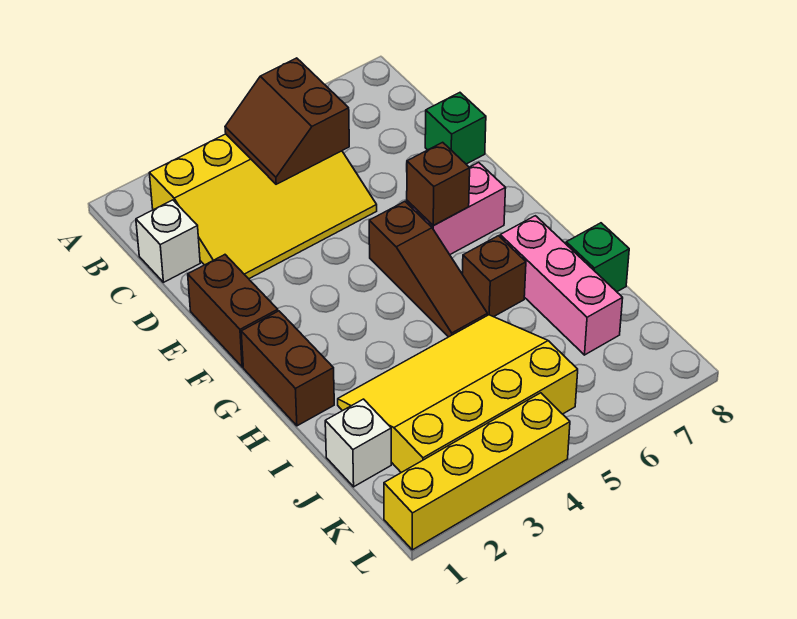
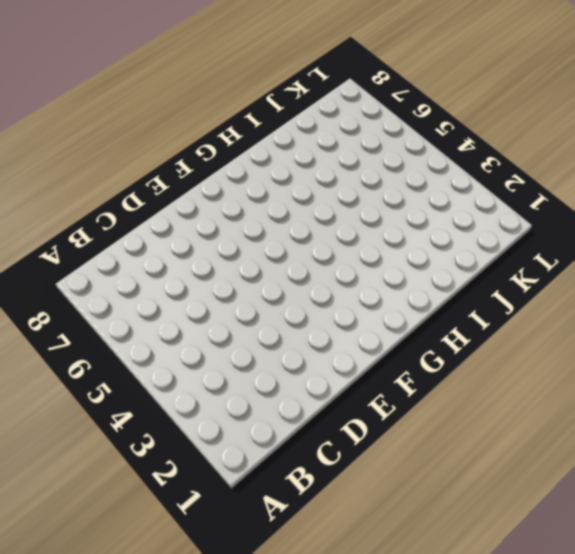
none -> yellow 3x4 slope [149,134,377,279]
none -> white 1x1 brick [136,200,200,282]
none -> green 1x1 brick [425,93,486,164]

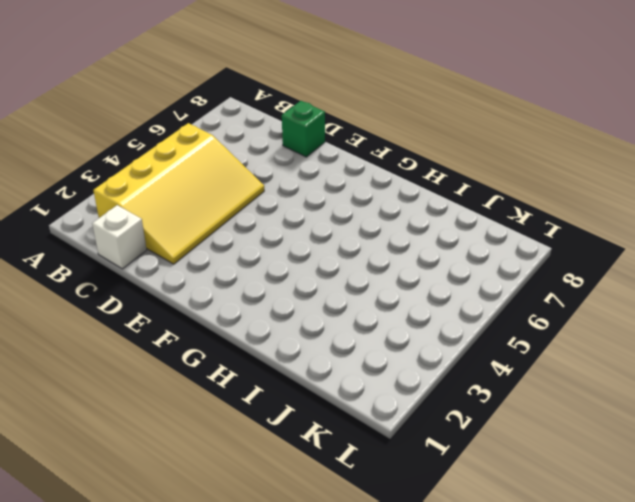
none -> brown 1x2 brick [188,255,278,367]
none -> brown 1x3 slope [369,202,487,337]
none -> pink 1x2 brick [407,162,506,255]

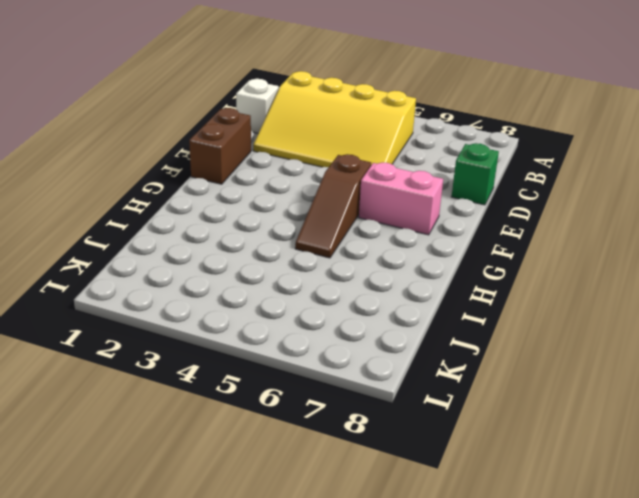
none -> brown 1x2 brick [241,311,334,426]
none -> brown 1x1 brick [462,236,526,317]
none -> pink 1x3 brick [500,216,623,355]

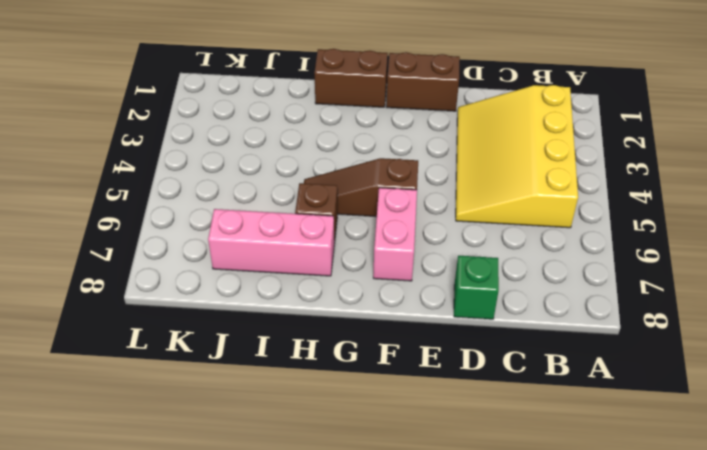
none -> white 1x1 brick [136,200,200,282]
none -> yellow 3x4 slope [338,315,578,473]
none -> green 1x1 brick [566,223,629,292]

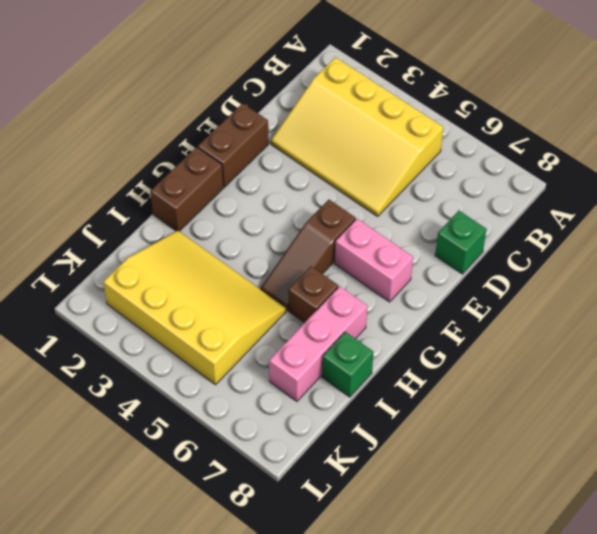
none -> white 1x1 brick [136,200,200,282]
none -> white 1x1 brick [325,399,391,487]
none -> yellow 1x4 brick [384,393,570,550]

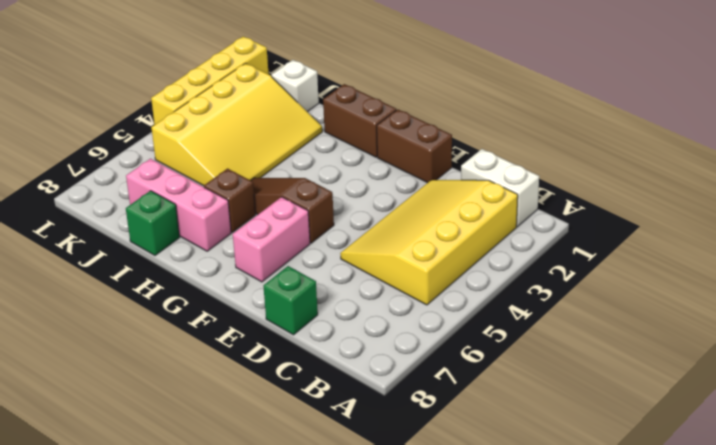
white 1x2 brick [461,149,539,227] -> white 1x1 brick [136,200,200,282]
none -> brown 2x2 slope [225,58,349,184]
none -> brown 1x1 brick [407,142,470,226]

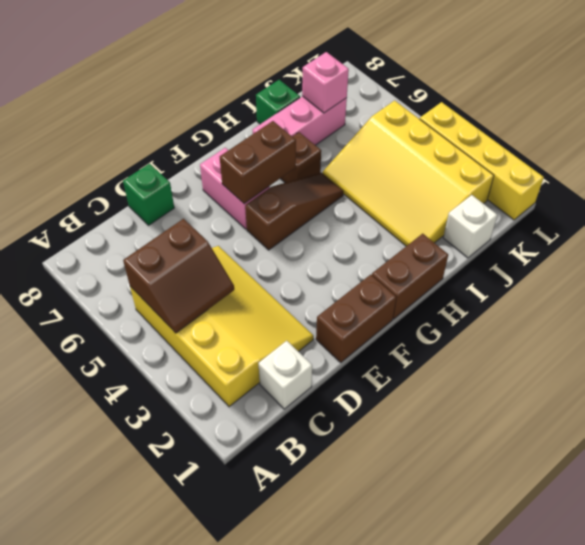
brown 1x2 brick [220,121,296,204] -> brown 1x1 brick [407,142,470,226]
pink 1x1 brick [302,52,349,113] -> none

